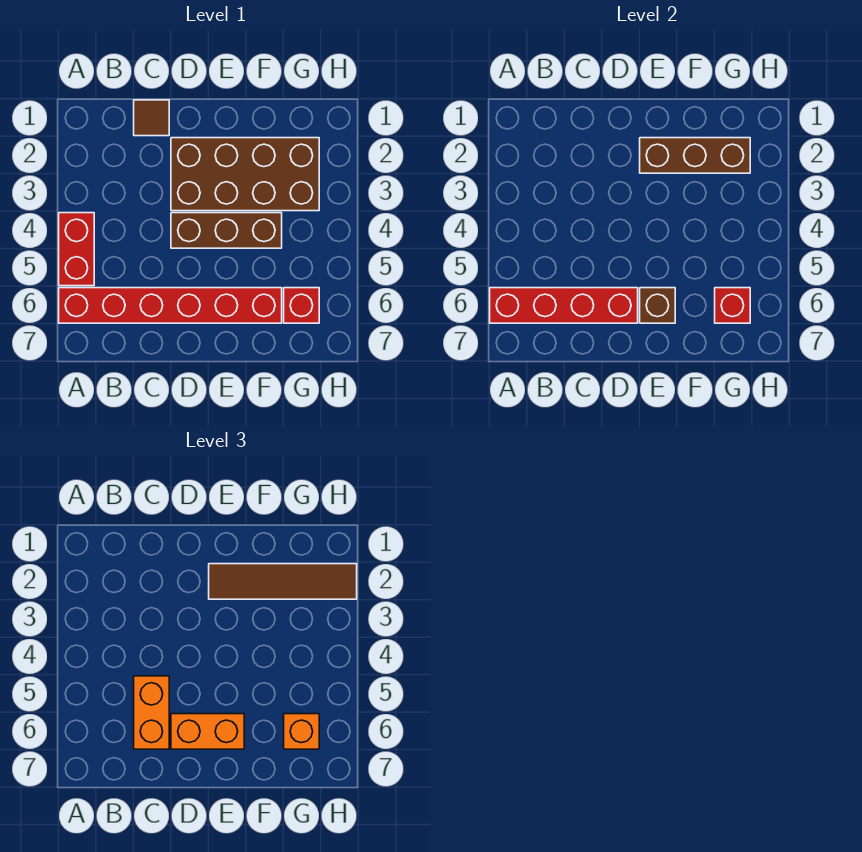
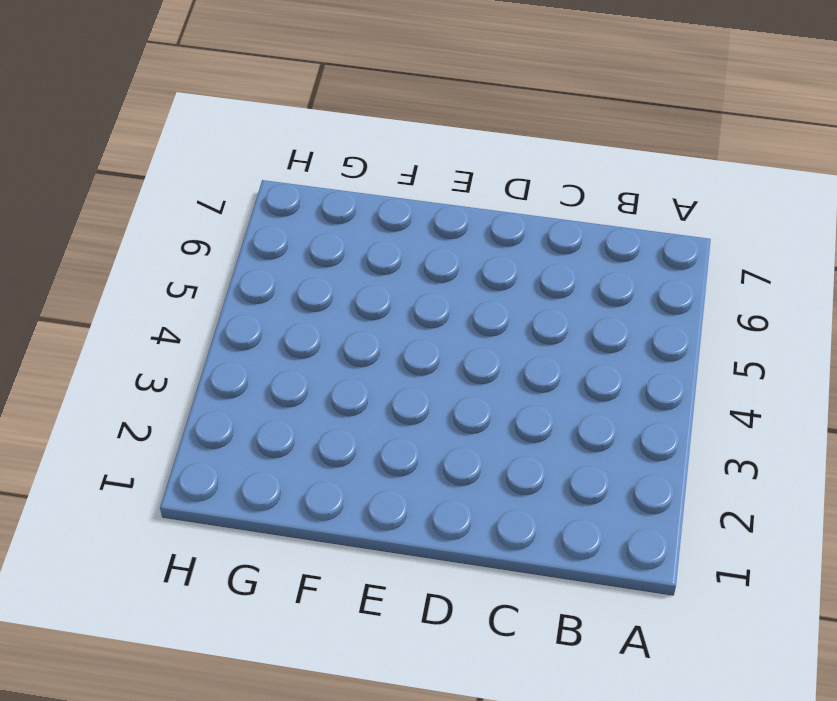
none -> red 1x2 brick [59,213,94,286]
none -> red 1x6 brick [59,288,282,323]
none -> brown 1x1 tile [134,100,169,136]

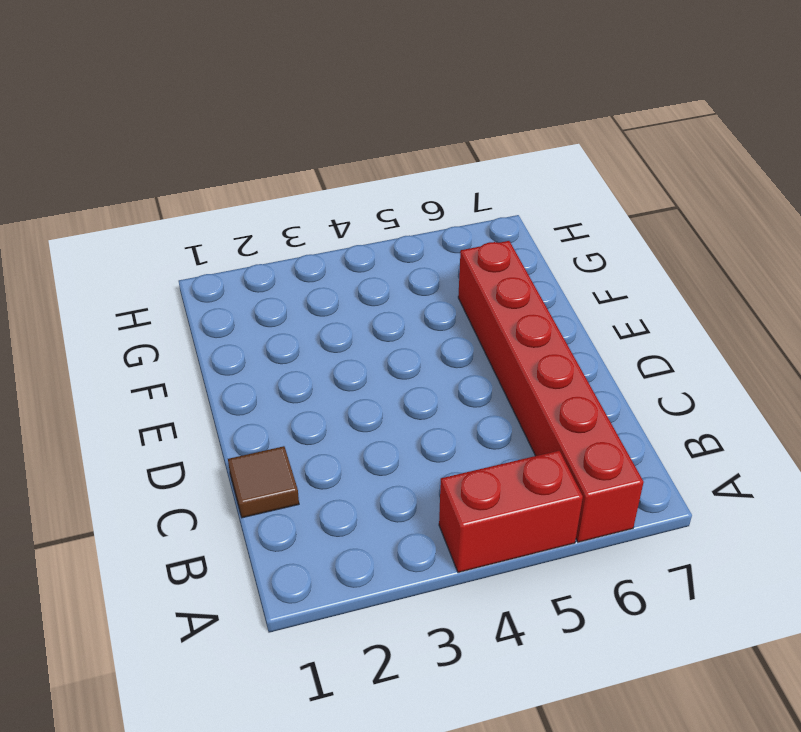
none -> brown 2x4 brick [171,138,319,211]
none -> brown 1x3 brick [171,213,282,248]
none -> red 1x1 brick [284,288,319,323]

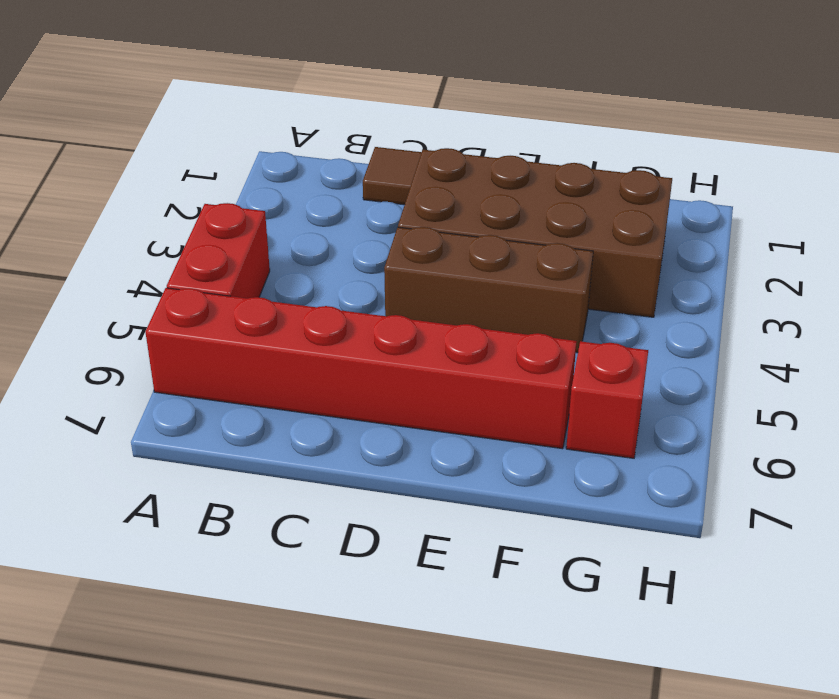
none -> red 1x4 brick [490,288,638,323]
none -> brown 1x3 brick [640,138,750,173]
none -> brown 1x1 brick [640,288,675,323]

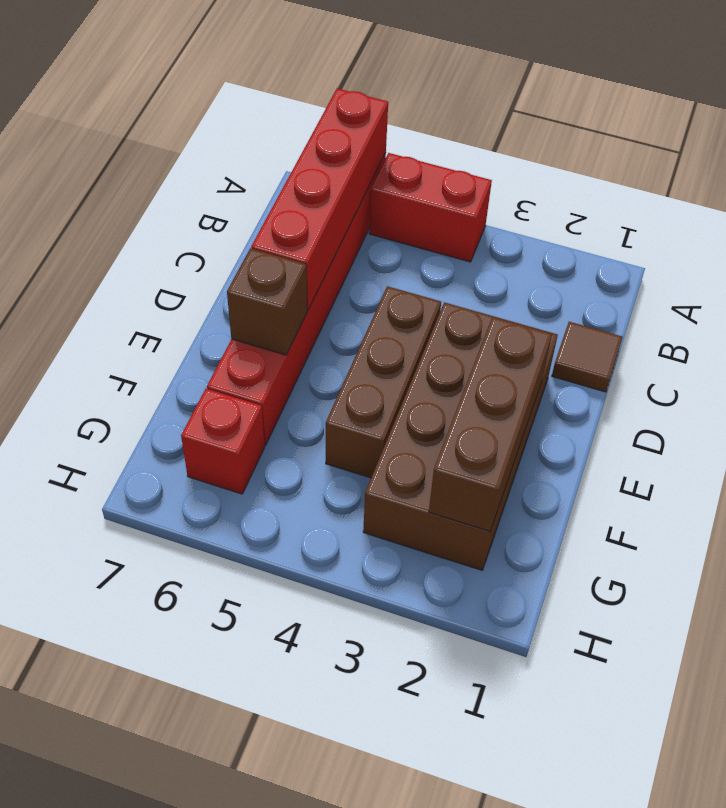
none -> red 1x1 brick [715,288,750,323]
none -> orange 1x2 brick [134,676,169,749]
none -> orange 1x2 brick [171,714,244,749]

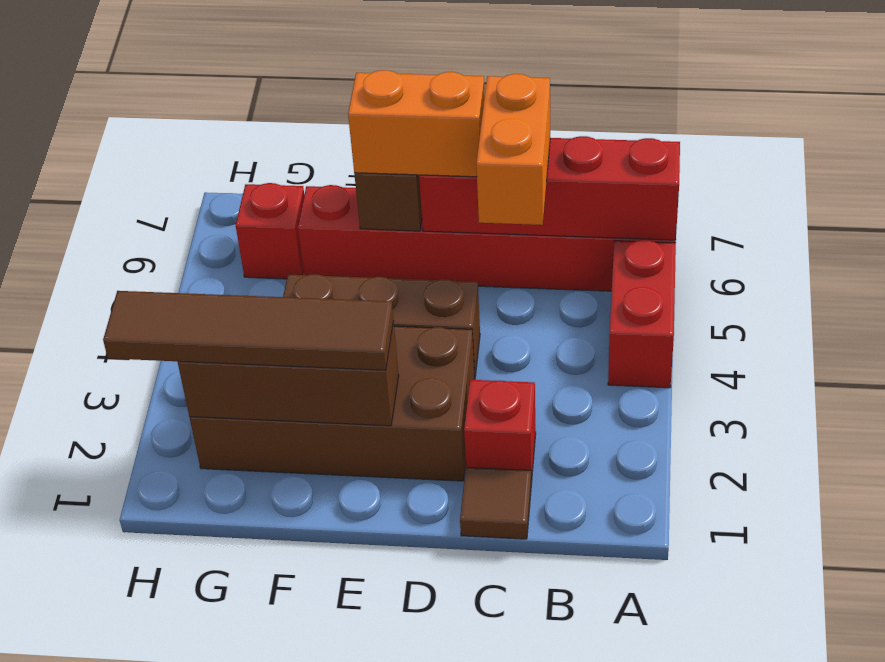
red 1x1 brick [464,380,536,484] -> red 1x1 brick moved to [715,288,750,323]
none -> orange 1x1 brick [284,714,319,749]

